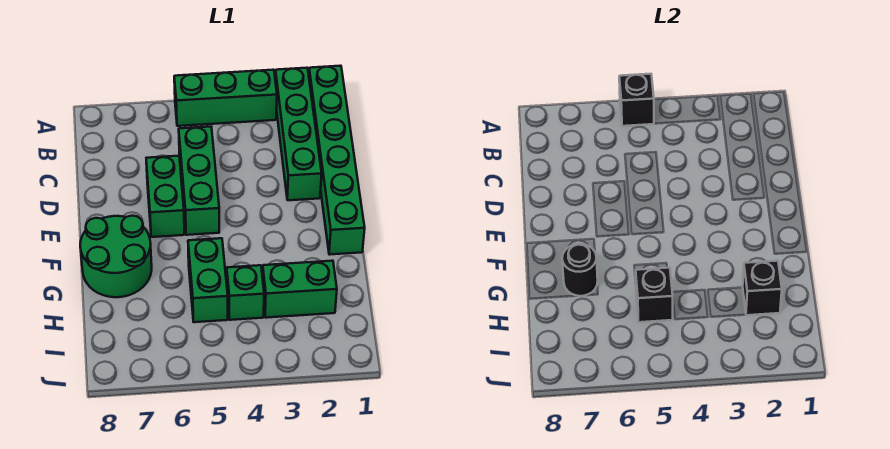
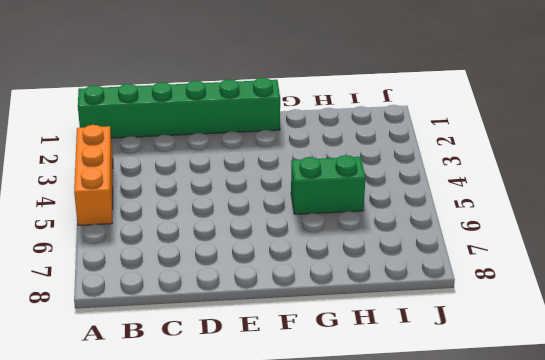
orange 1x3 brick [74,125,113,225] -> green 1x3 brick [174,70,277,126]
none -> green 1x4 brick [275,68,322,200]
none -> green 1x3 brick [179,127,219,235]
none -> green 1x2 brick [146,156,184,237]

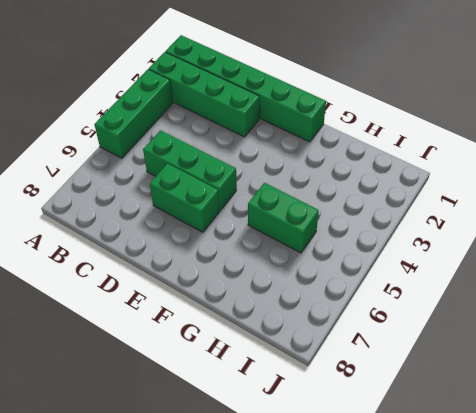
none -> green 2x2 round brick [80,216,152,297]
none -> green 1x2 brick [263,261,337,318]
none -> green 1x1 brick [227,265,264,320]

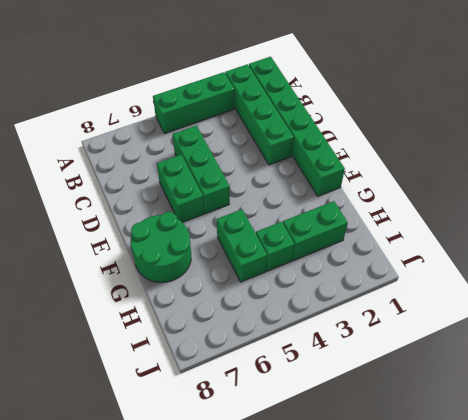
none -> black 1x1 brick [619,74,654,126]
none -> black 1x1 round brick [562,244,598,296]
none -> black 1x1 brick [743,261,782,315]

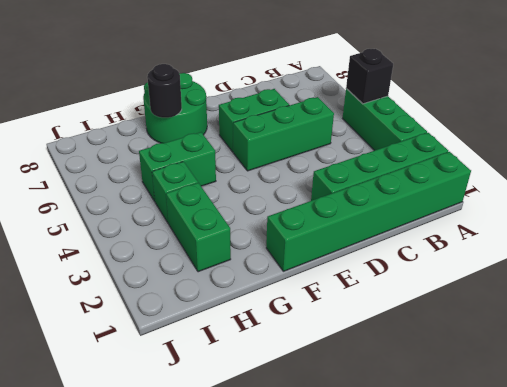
none -> black 1x1 brick [743,261,782,315]
none -> black 1x1 brick [636,268,673,322]

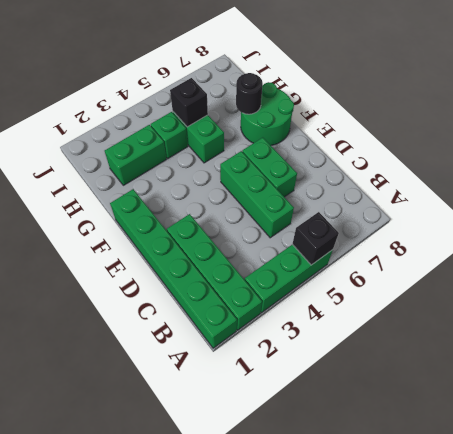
none -> black 1x1 brick [743,261,782,315]

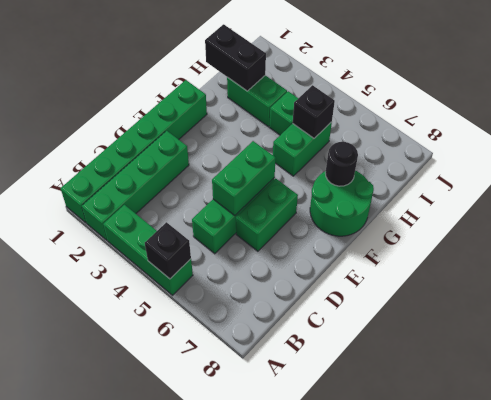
green 1x2 brick [212,141,276,216] -> none
black 1x2 brick [205,24,266,91] -> black 1x1 brick [743,261,782,315]

